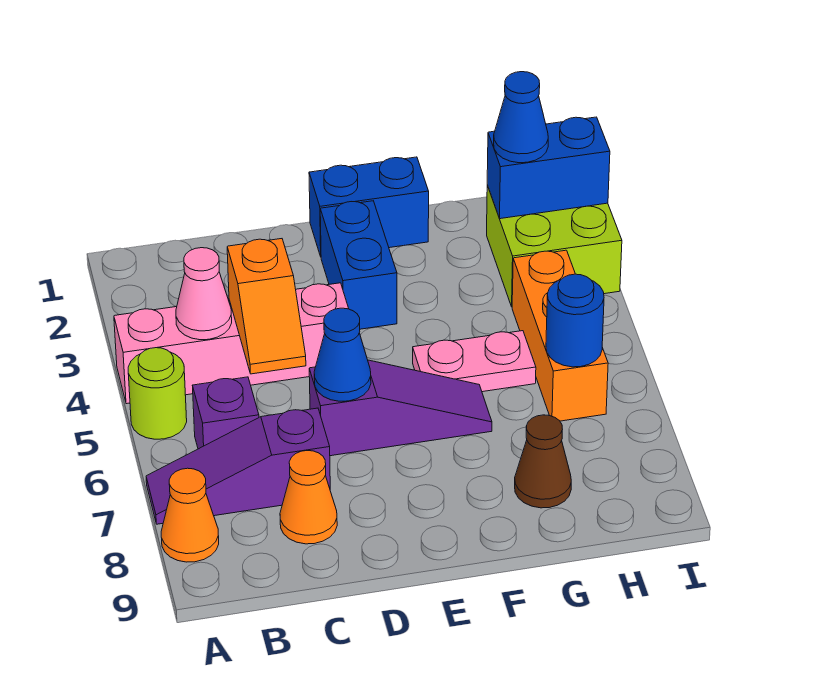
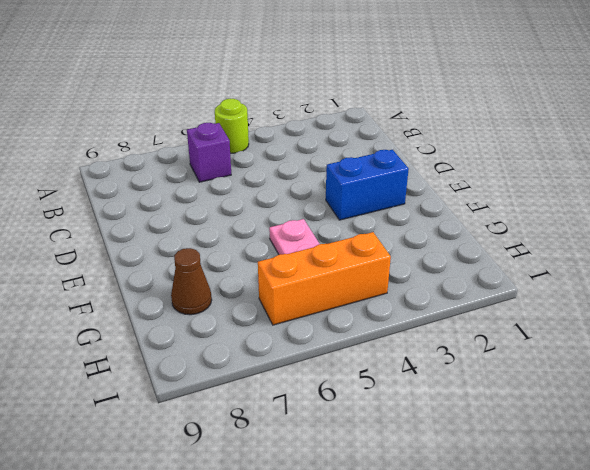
none -> pink 1x4 brick [114,283,349,404]
none -> purple 1x3 slope [146,408,330,524]
none -> orange 1x1 cone [161,468,219,562]

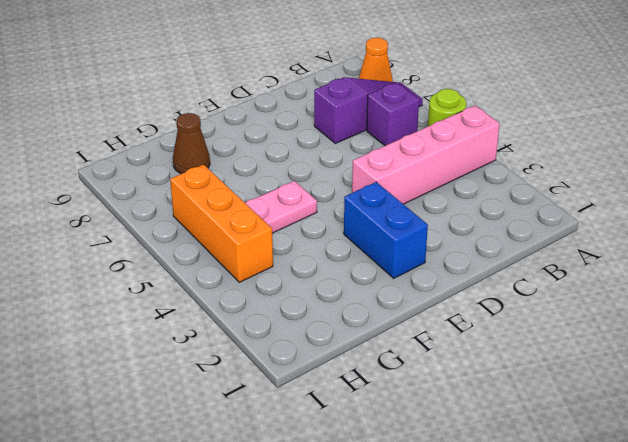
none -> orange 1x1 cone [280,451,337,544]
none -> purple 1x3 slope [309,360,492,456]
none -> blue 1x2 brick [309,157,429,256]

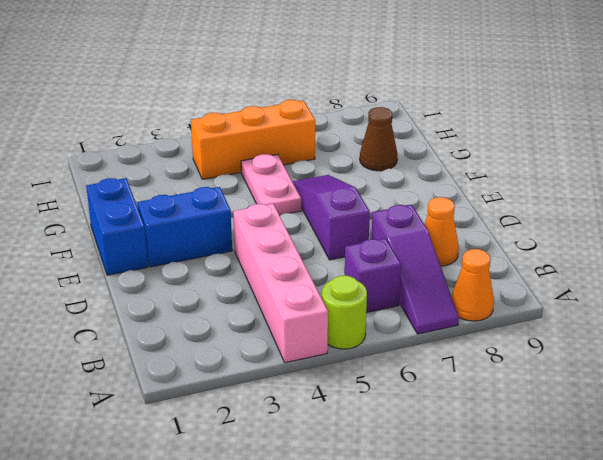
none -> lime 2x2 brick [487,186,622,307]
none -> pink 1x1 cone [176,248,232,340]
none -> orange 1x2 slope [227,239,306,374]

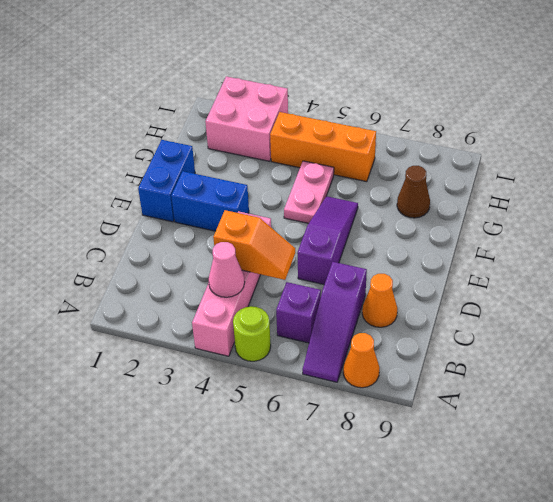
pink 2x2 brick [205,76,288,161] -> lime 2x2 brick [487,186,622,307]
none -> blue 1x1 cone [314,308,371,401]
none -> blue 1x2 brick [487,117,610,219]
none -> blue 1x1 round brick [546,274,604,367]

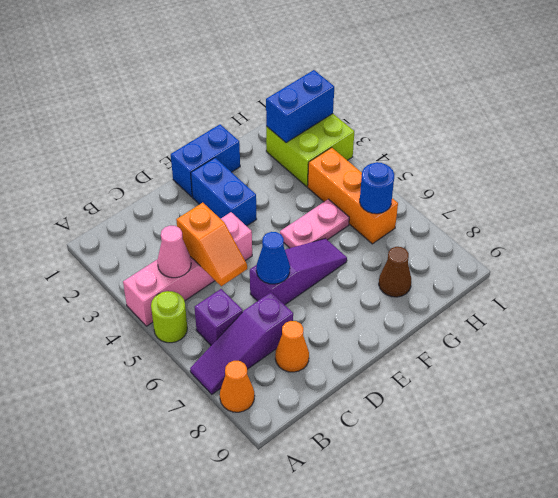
none -> blue 1x1 cone [494,72,548,163]

